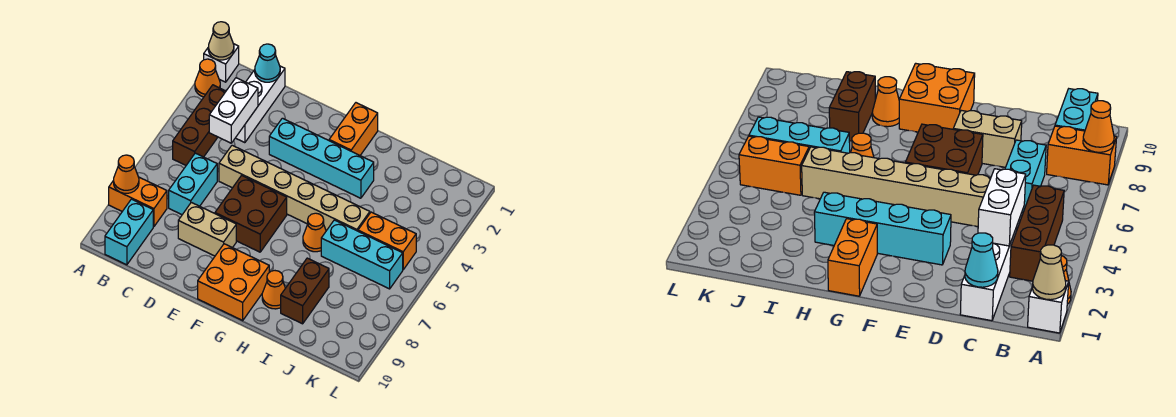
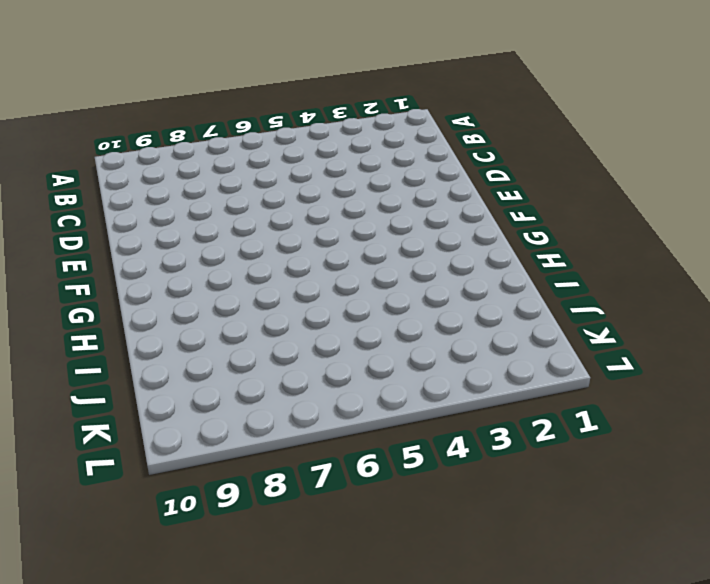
none -> white 1x1 brick [204,44,239,82]
none -> orange 1x1 cone [195,59,220,97]
none -> orange 1x2 brick [109,177,167,227]

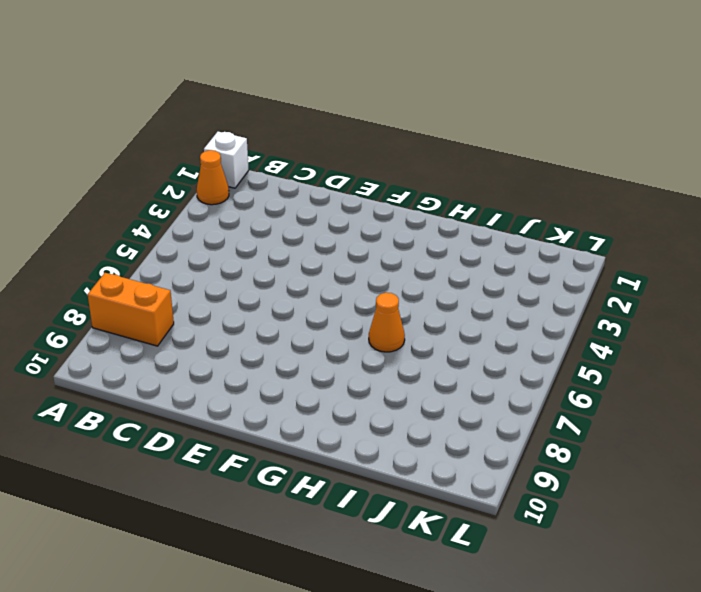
none -> brown 1x3 brick [173,85,226,165]
none -> cyan 1x2 brick [105,199,153,265]
none -> white 1x3 brick [236,66,285,143]

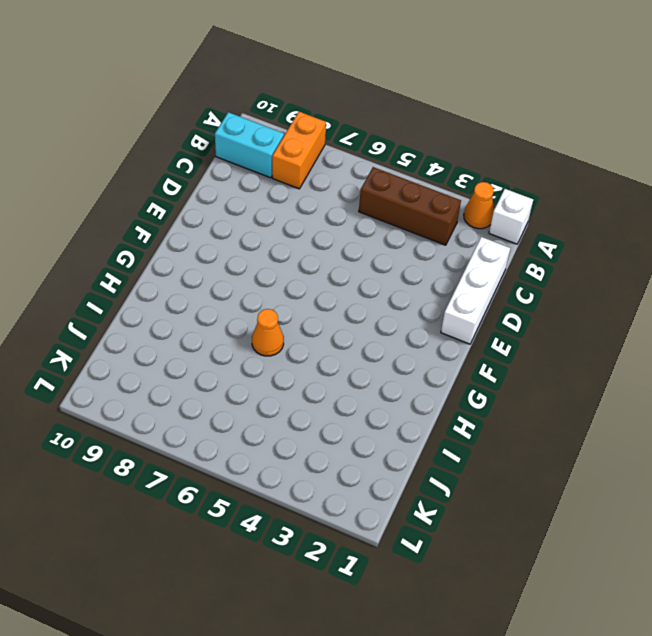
white 1x3 brick [441,237,510,344] -> white 1x3 brick turned to [236,66,285,143]
none -> cyan 1x2 brick [169,153,217,215]
none -> tan 1x6 brick [219,145,370,231]
none -> tan 1x2 brick [178,202,236,256]

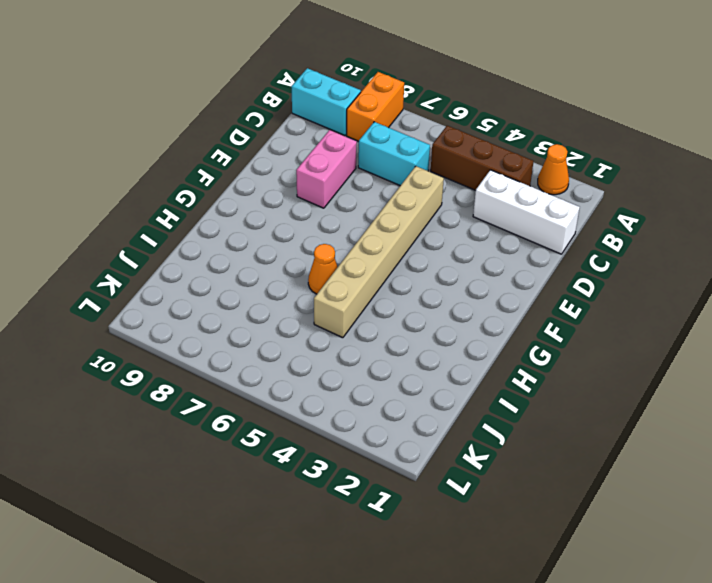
pink 1x2 brick [296,130,357,208] -> tan 1x2 brick [178,202,236,256]
none -> white 1x1 brick [204,44,239,82]
none -> cyan 1x4 brick [269,118,374,198]
none -> brown 2x2 brick [215,175,287,252]

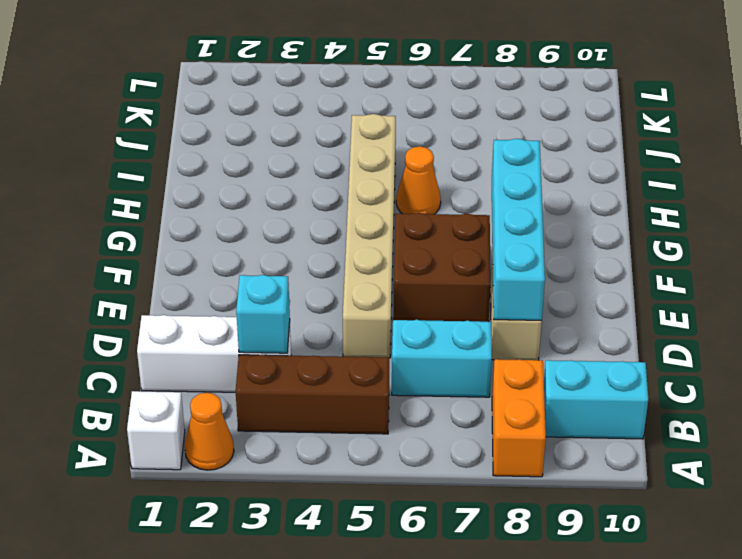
cyan 1x1 brick [236,275,290,353] -> white 1x2 brick [209,78,258,143]
cyan 1x4 brick [492,139,545,320] -> cyan 1x4 brick moved to [269,118,374,198]
none -> orange 2x2 brick [198,244,269,320]
none -> orange 1x2 brick [329,103,378,155]
none -> orange 1x1 cone [262,271,285,309]

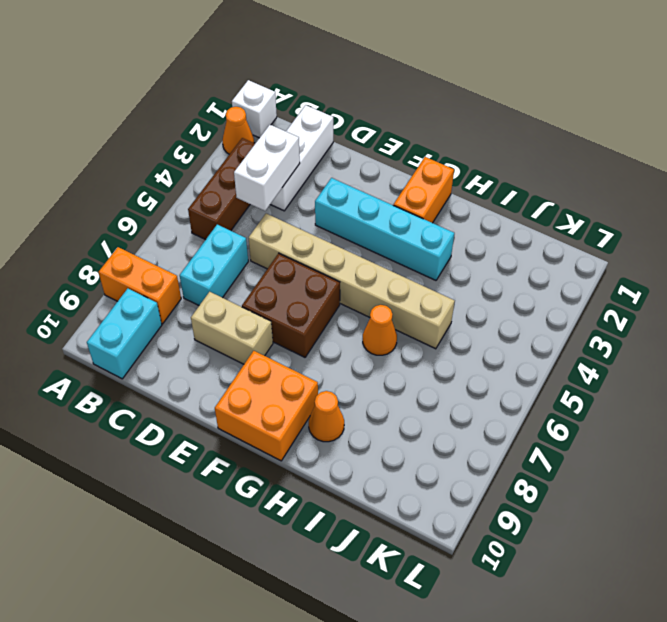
none -> cyan 1x3 brick [321,220,403,289]
none -> brown 1x2 brick [281,258,329,324]
none -> orange 1x2 brick [358,212,416,270]

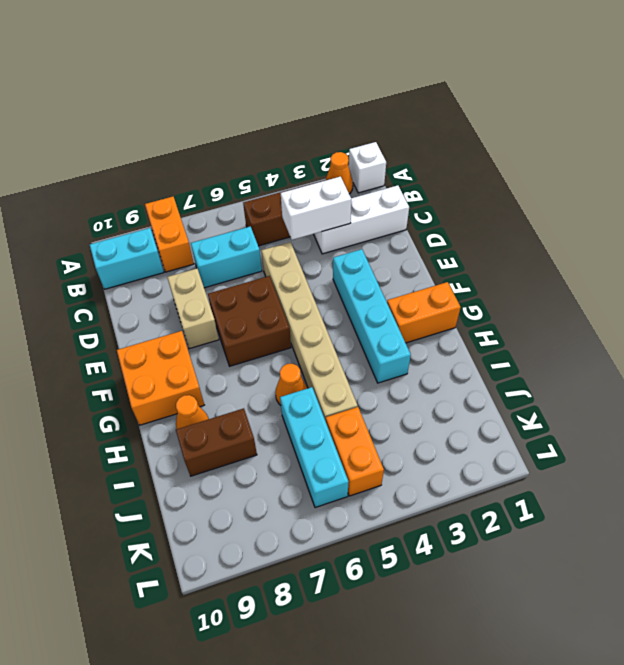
none -> tan 1x1 cone [208,22,234,60]
none -> orange 1x1 cone [114,155,139,193]
none -> cyan 1x1 cone [255,44,280,82]

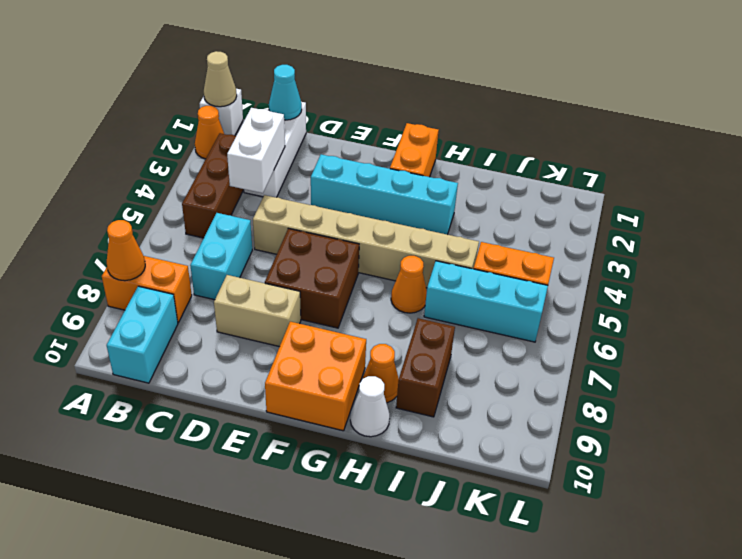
white 1x1 cone [350,376,390,437] -> none

